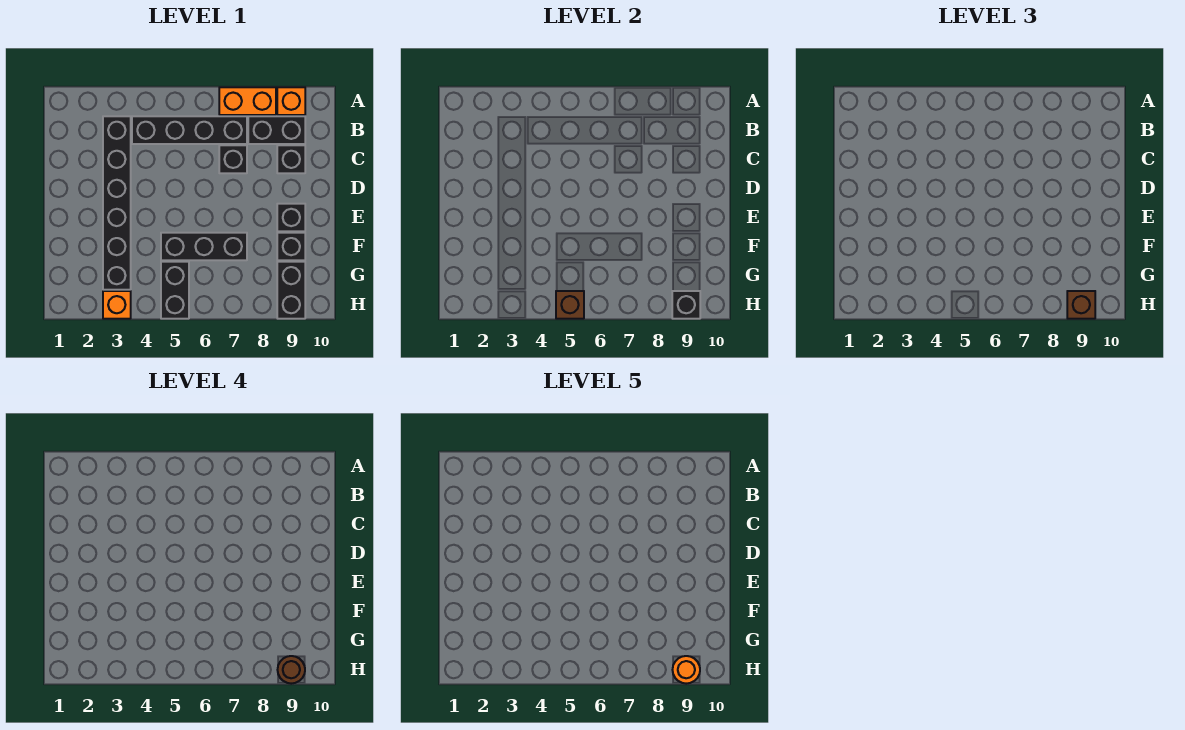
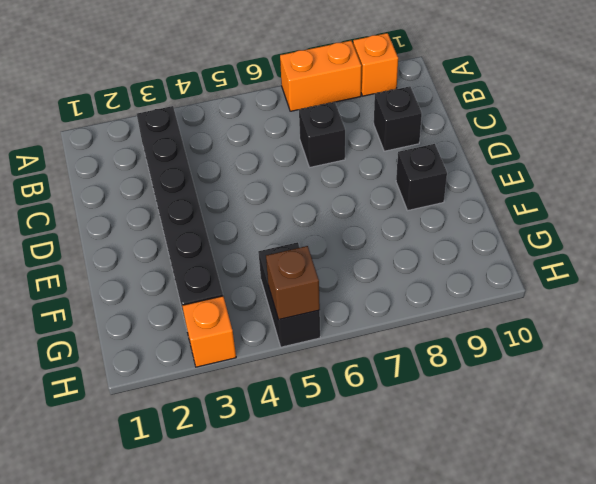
none -> black 1x4 brick [132,116,247,144]
none -> black 1x2 brick [248,116,305,144]
none -> black 1x3 brick [161,233,247,260]

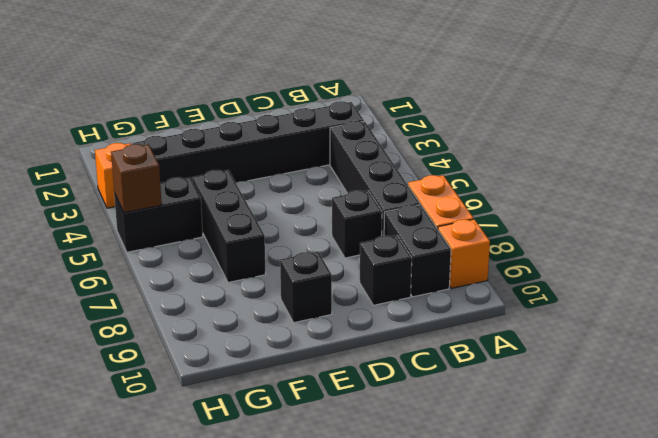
none -> black 1x1 brick [277,233,305,260]
none -> black 1x2 brick [277,262,305,319]
none -> black 1x1 brick [672,291,700,319]

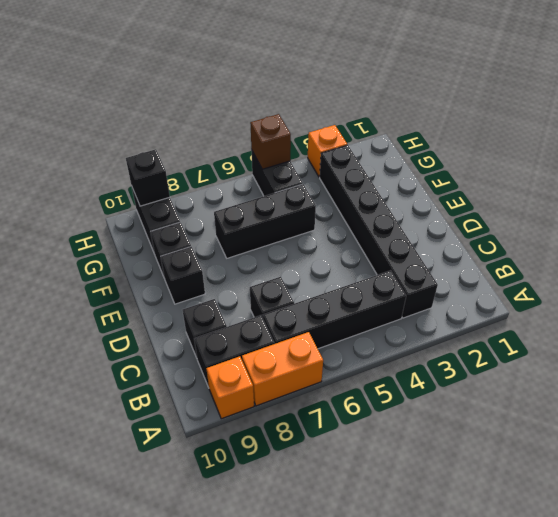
none -> brown 1x1 brick [1067,291,1095,319]
none -> brown 1x1 round brick [278,656,305,684]
none -> orange 1x1 round brick [673,656,700,684]

